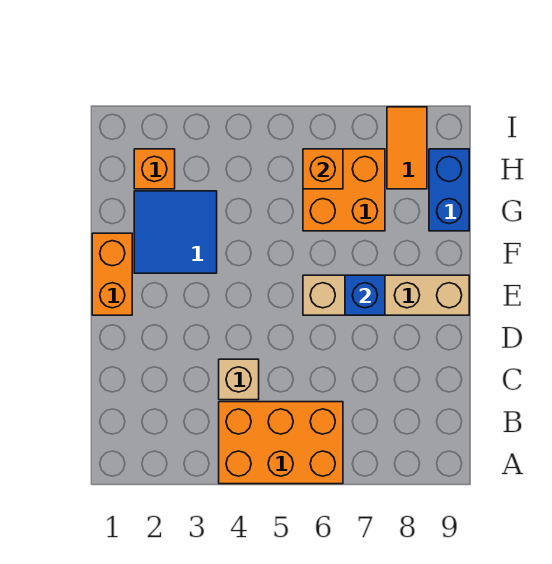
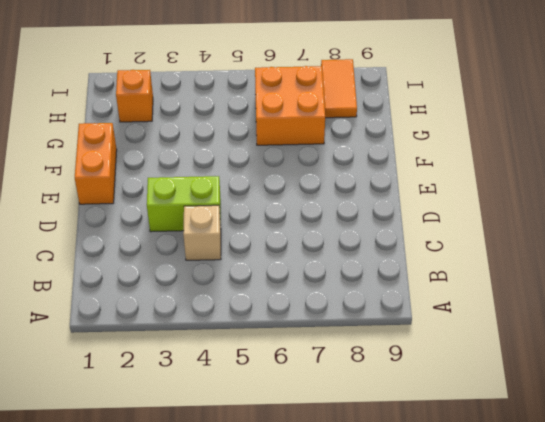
lime 1x2 brick [147,176,221,232] -> none
none -> orange 2x3 brick [219,402,343,484]
none -> tan 1x4 brick [303,275,469,315]

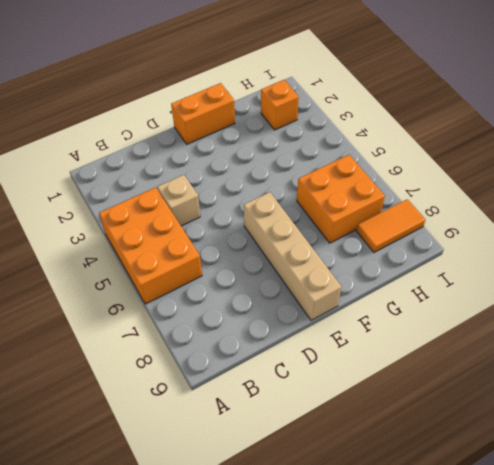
none -> blue 2x2 tile [134,191,217,273]
none -> blue 1x2 brick [429,149,469,231]

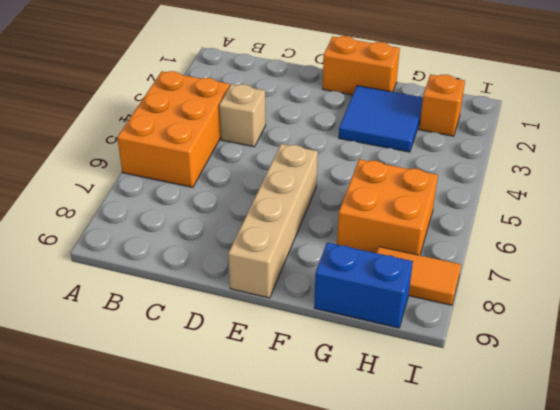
none -> blue 1x1 brick [345,275,385,315]
none -> orange 1x1 brick [303,149,343,189]

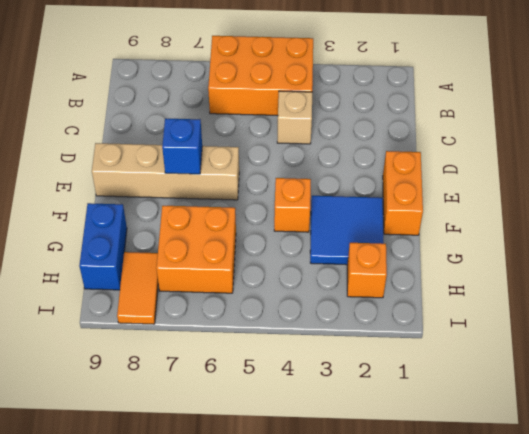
orange 1x1 brick [274,178,311,232] -> orange 1x1 brick moved to [303,149,343,189]

